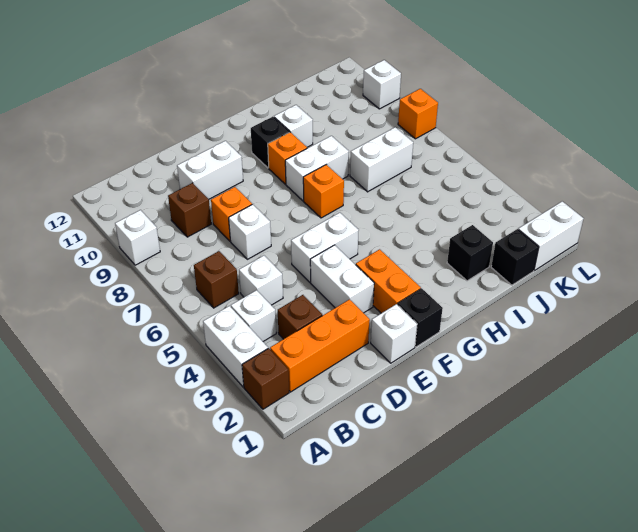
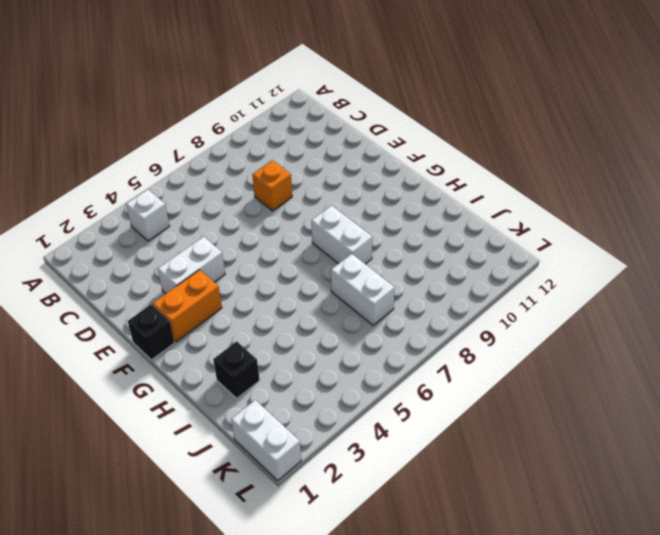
none -> brown 1x1 brick [242,348,289,409]
none -> white 1x2 brick [203,306,268,387]
none -> white 1x1 brick [115,210,160,265]

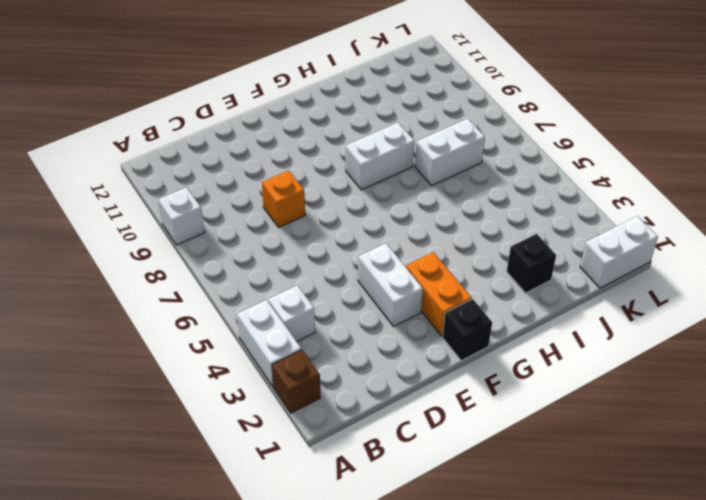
none -> orange 1x3 brick [270,299,370,392]
none -> brown 1x1 brick [194,251,239,308]
none -> brown 1x1 brick [278,295,322,339]

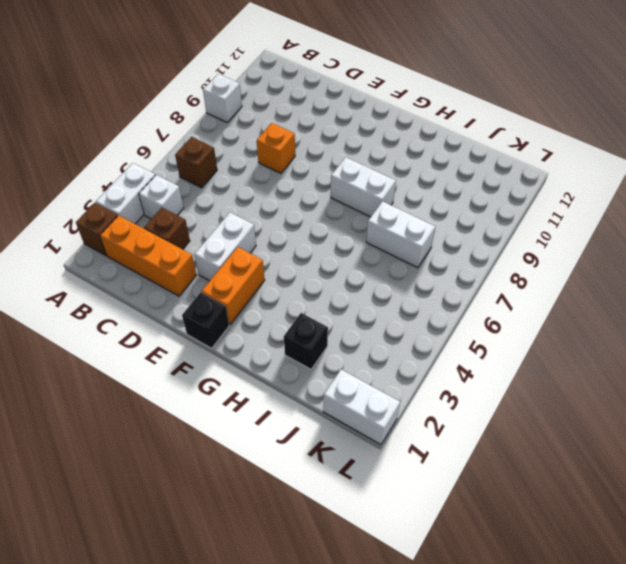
none -> white 1x1 brick [239,256,283,305]
none -> brown 1x1 brick [168,183,211,237]
none -> white 1x1 brick [229,204,271,259]

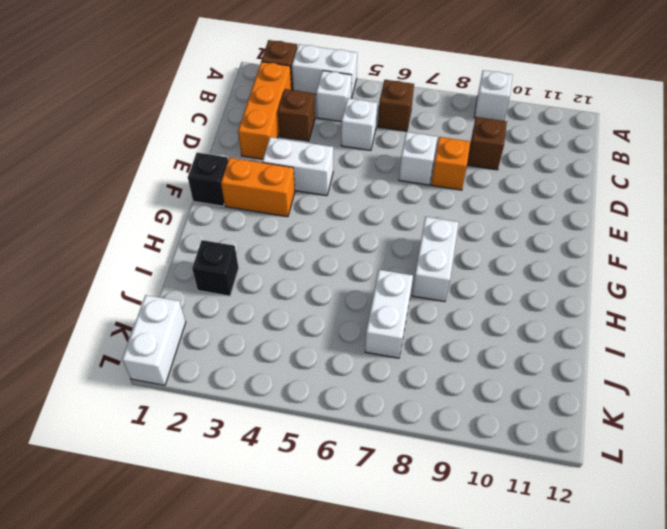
none -> white 1x2 brick [177,141,243,199]
none -> white 1x1 brick [371,304,417,363]
none -> white 1x2 brick [291,213,359,282]

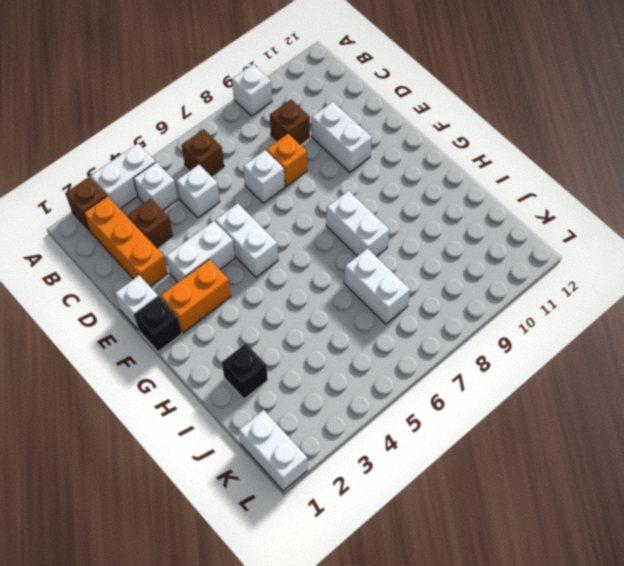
none -> orange 1x1 brick [303,165,344,218]
none -> orange 1x1 brick [268,132,307,184]
none -> black 1x1 brick [251,117,289,168]

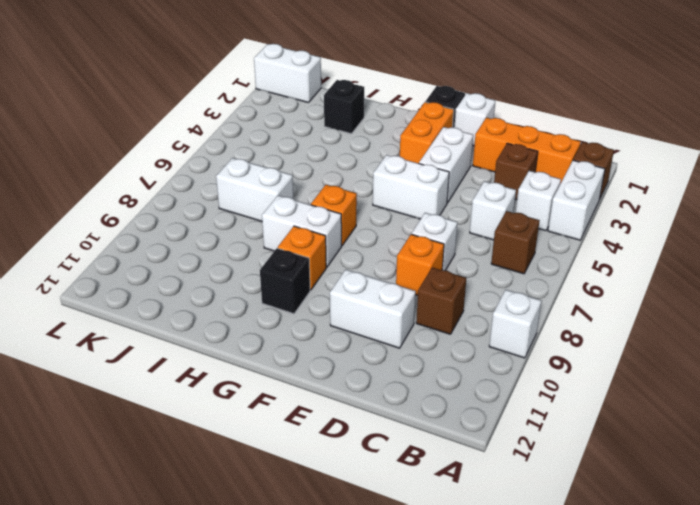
none -> white 1x1 brick [274,105,313,147]
none -> black 1x1 brick [491,229,539,285]
none -> orange 1x1 brick [398,89,438,139]

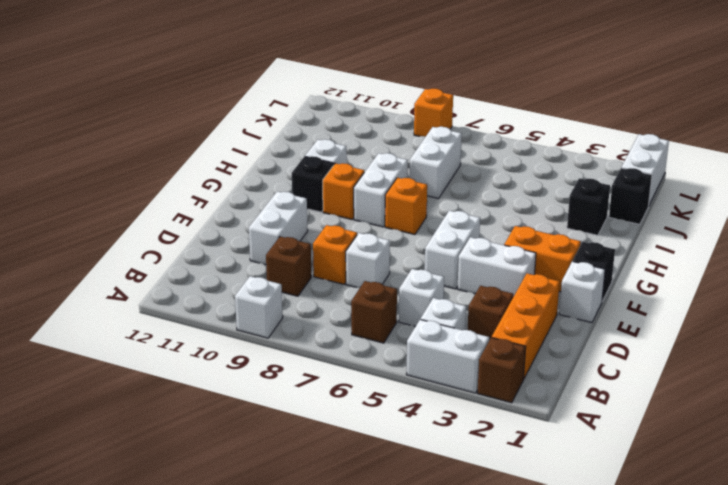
none -> white 1x1 brick [363,60,401,109]

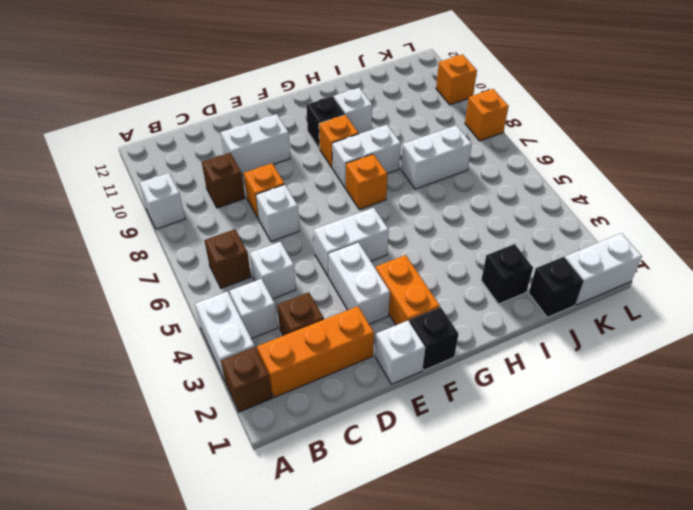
orange 1x1 brick [436,54,477,105] -> white 1x1 brick [363,60,401,109]

